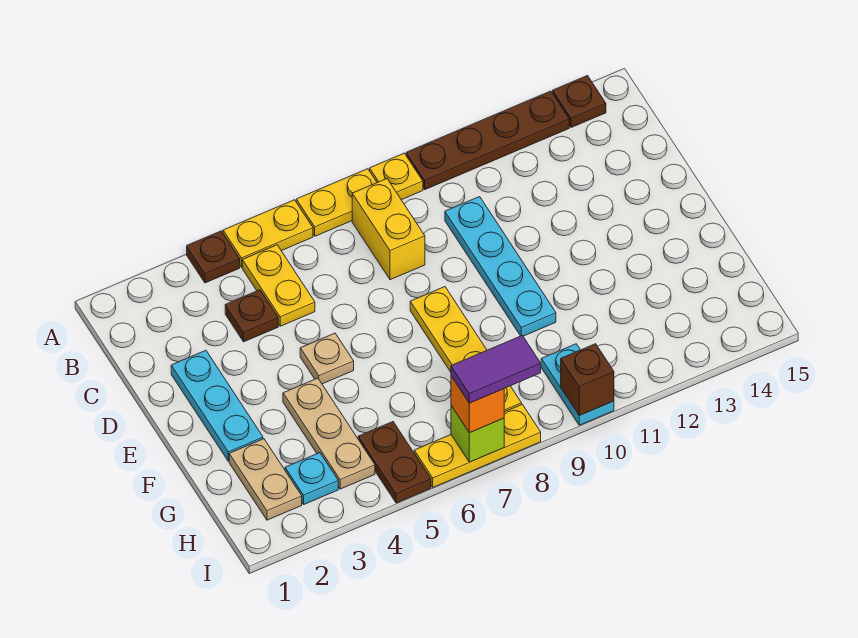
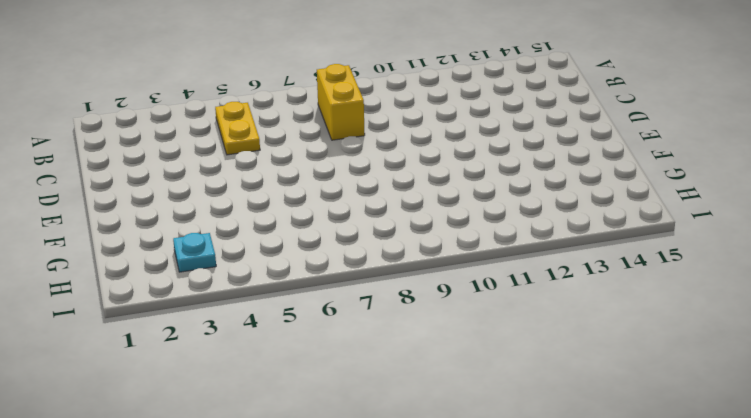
none -> brown 1x1 plate [187,231,240,283]
none -> yellow 1x2 plate [223,200,313,267]
none -> yellow 1x2 plate [296,169,377,236]

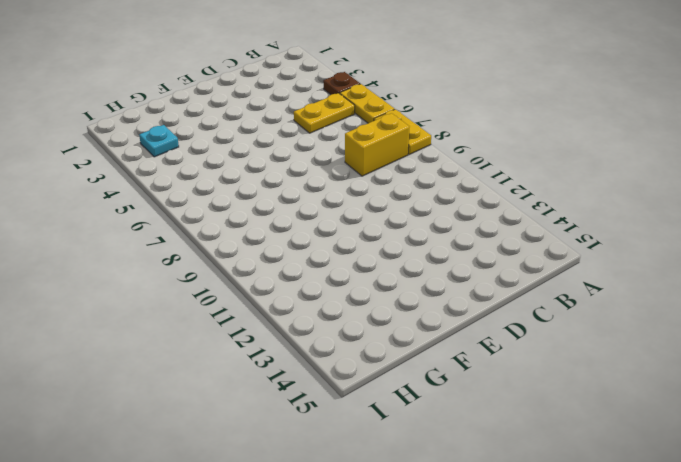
none -> yellow 1x1 plate [370,153,423,200]
none -> brown 1x4 plate [406,91,569,190]
none -> brown 1x1 plate [553,76,606,128]

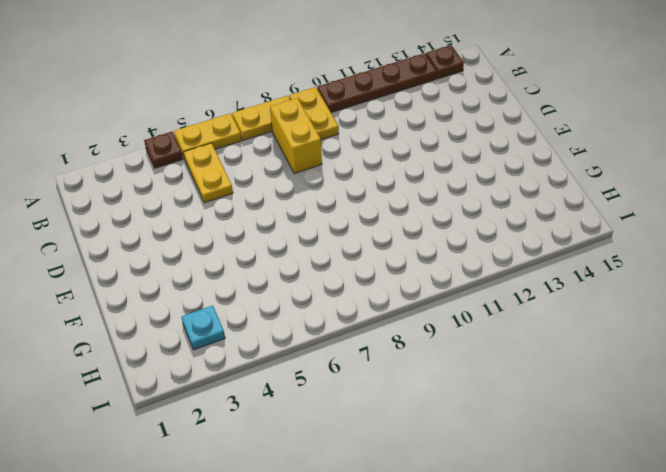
yellow 1x2 plate [289,87,339,140] -> yellow 1x1 plate [370,153,423,200]
none -> brown 1x1 plate [225,290,278,342]
none -> cyan 1x4 plate [445,197,556,336]
none -> cyan 1x3 plate [171,350,263,461]

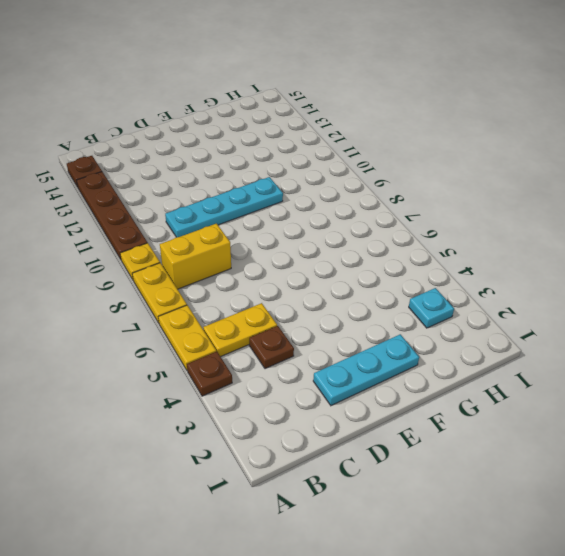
none -> tan 1x1 plate [300,333,354,384]
none -> yellow 1x4 plate [410,287,522,412]
none -> tan 1x3 plate [283,378,375,489]

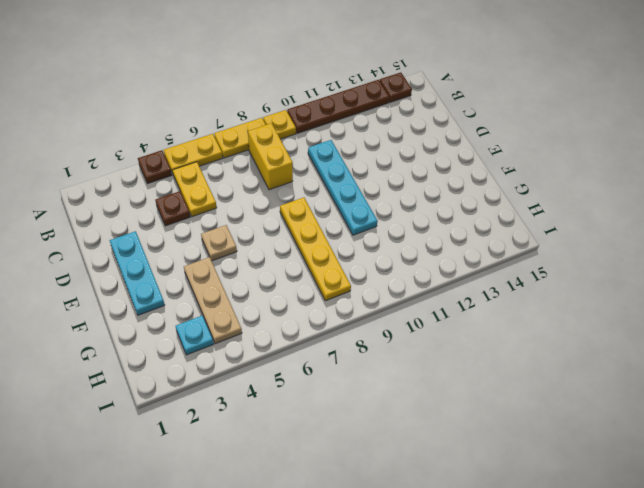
none -> tan 1x2 plate [229,439,302,520]
none -> brown 1x2 plate [358,422,431,503]
none -> cyan 1x2 plate [541,344,614,425]

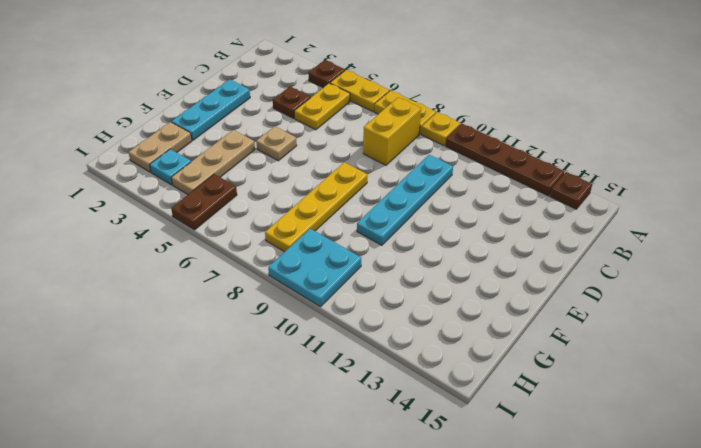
cyan 2x2 plate [268,229,361,307] -> cyan 1x2 plate [541,344,614,425]
none -> yellow 1x3 plate [414,404,541,487]
none -> lime 1x1 brick [451,406,504,462]
none -> brown 1x1 brick [561,344,614,416]

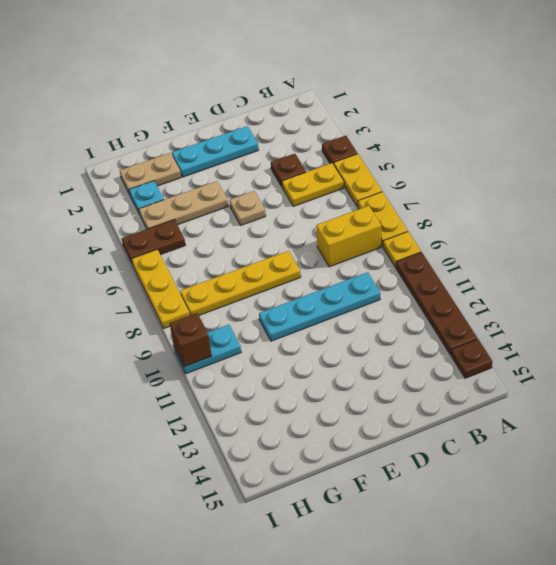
none -> lime 1x1 brick [451,406,504,462]
none -> orange 1x1 brick [451,376,504,433]
none -> purple 1x2 tile [451,336,541,403]

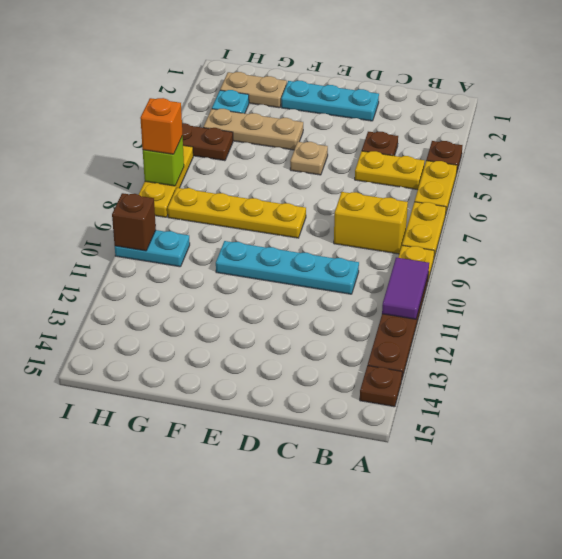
purple 1x2 tile [382,258,429,319] -> purple 1x2 tile moved to [451,336,541,403]

